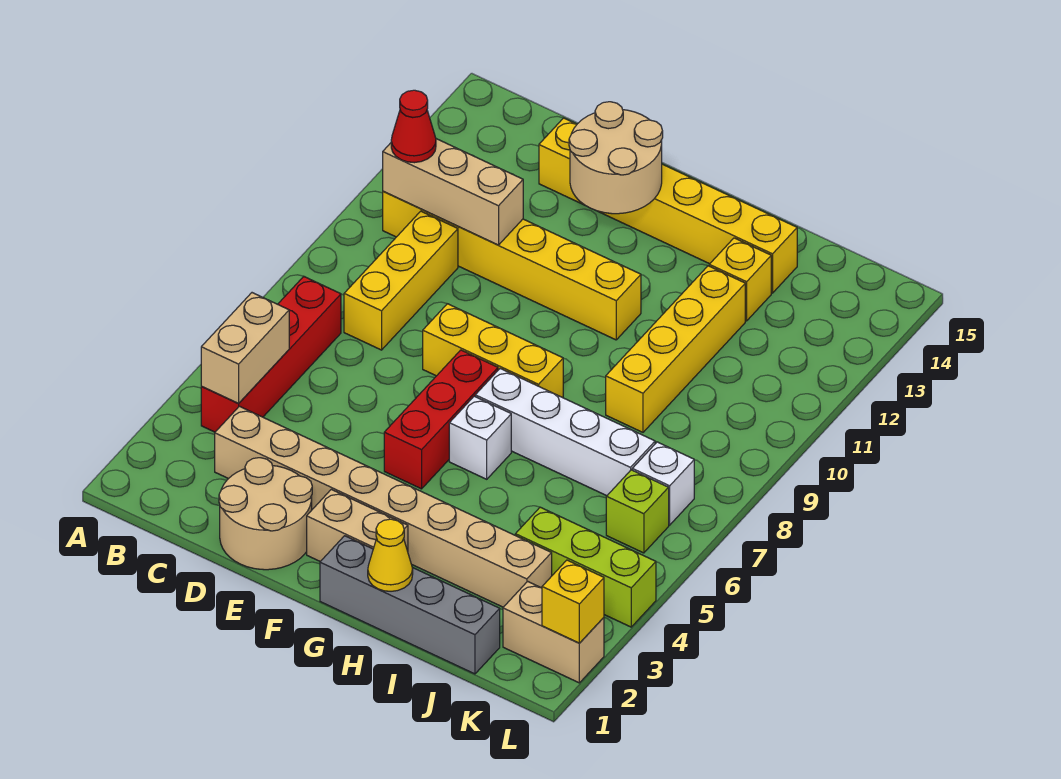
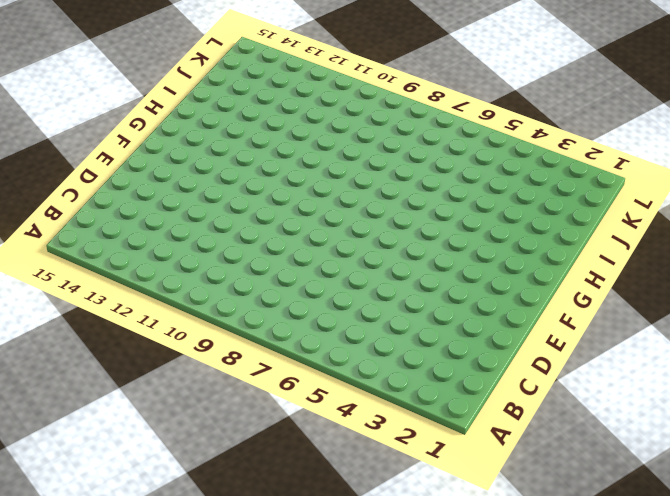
none -> red 1x4 brick [201,276,341,432]
none -> yellow 1x6 brick [383,191,641,340]
none -> tan 1x8 brick [215,406,552,607]

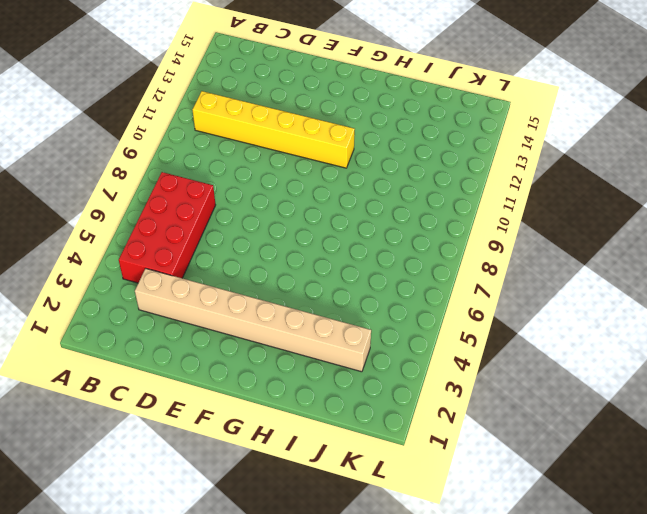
red 2x4 brick [119,172,215,283] -> red 1x4 brick [201,276,341,432]
none -> yellow 1x3 brick [344,211,458,350]
none -> tan 2x2 round brick [219,458,312,570]
none -> yellow 1x6 brick [539,118,797,293]

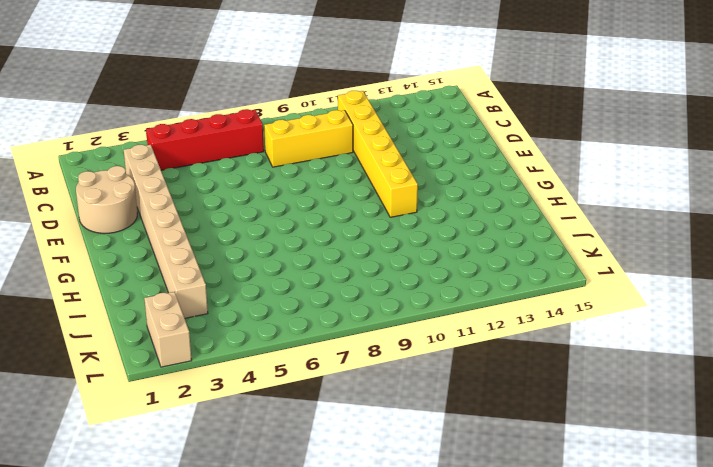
none -> yellow 1x6 brick [539,118,797,293]
none -> yellow 1x3 brick [423,304,563,398]
none -> tan 1x2 brick [307,489,408,561]

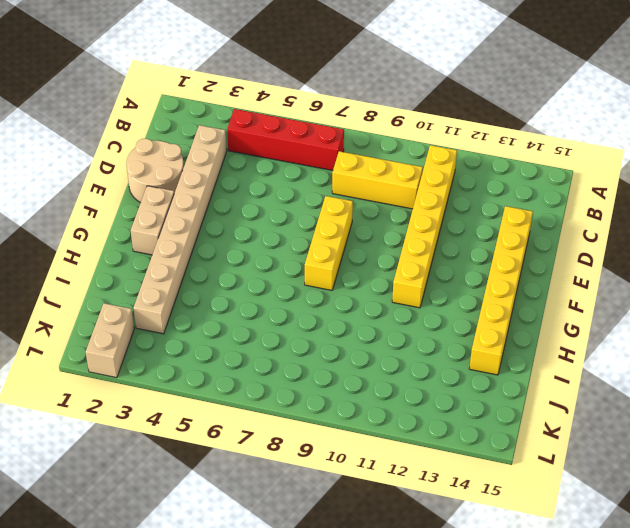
none -> red 1x3 brick [384,350,498,489]
none -> grey 1x4 brick [320,536,500,674]
none -> white 1x1 brick [449,396,511,479]

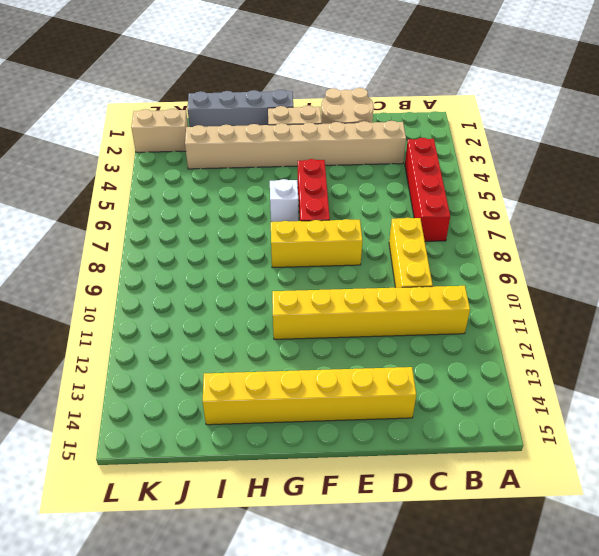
none -> white 1x4 brick [475,369,655,496]
none -> yellow 1x4 brick [606,266,745,432]
none -> yellow 1x1 brick [709,238,771,321]

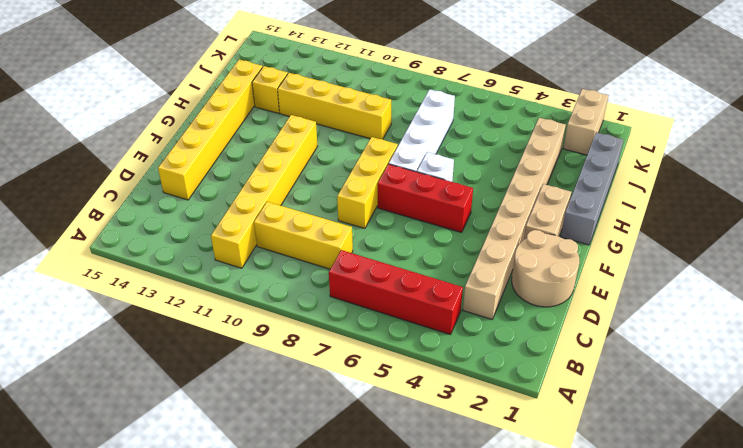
none -> lime 1x3 brick [515,507,656,627]
none -> lime 1x1 brick [606,470,669,553]
none -> white 1x1 brick [632,442,694,525]

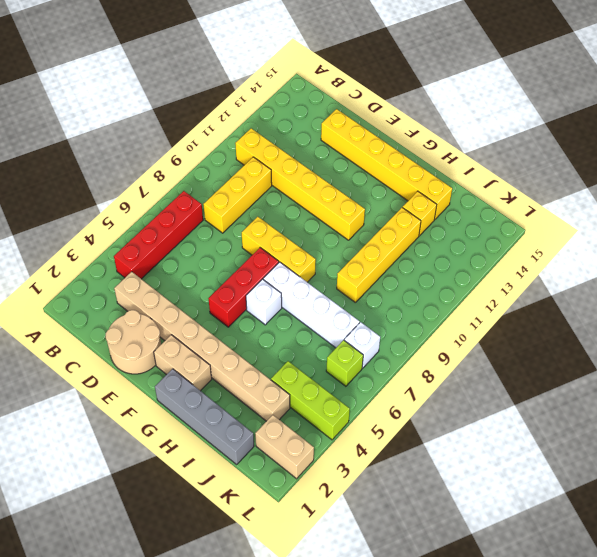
none -> tan 1x2 brick [201,293,289,404]
none -> tan 1x3 brick [383,139,523,245]
none -> tan 2x2 round brick [569,102,663,214]

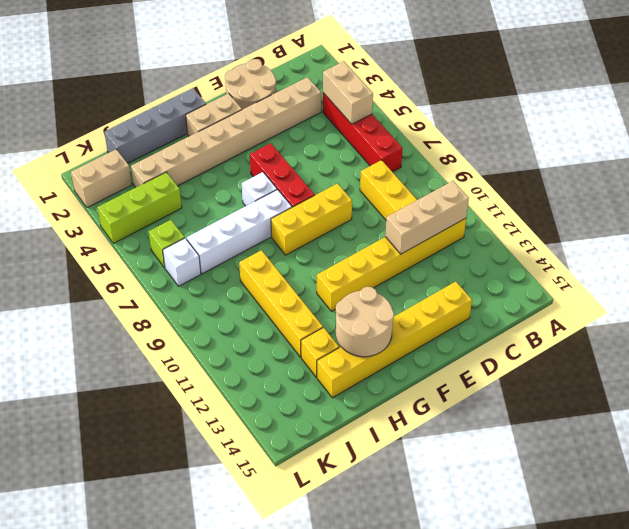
tan 2x2 round brick [336,287,394,357] -> tan 2x2 round brick moved to [569,102,663,214]
none -> yellow 1x1 cone [368,519,413,591]
none -> yellow 1x1 brick [542,560,604,643]
none -> red 1x1 cone [391,90,436,163]

